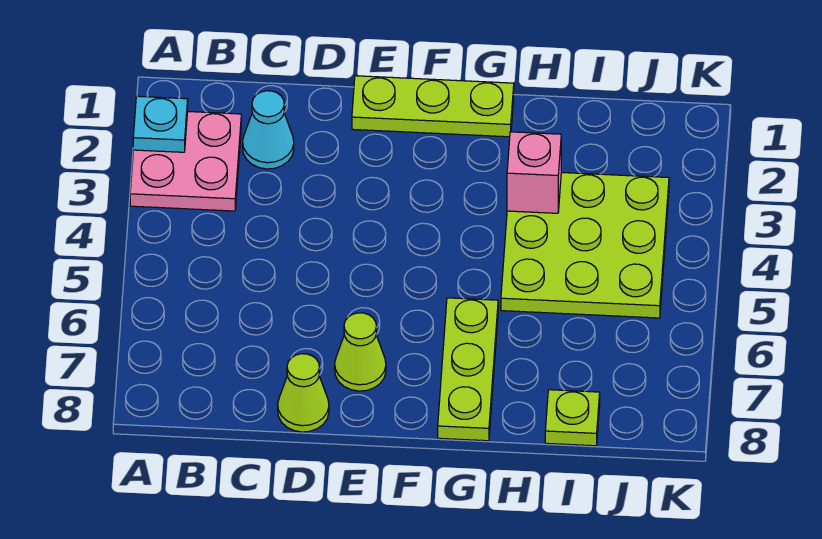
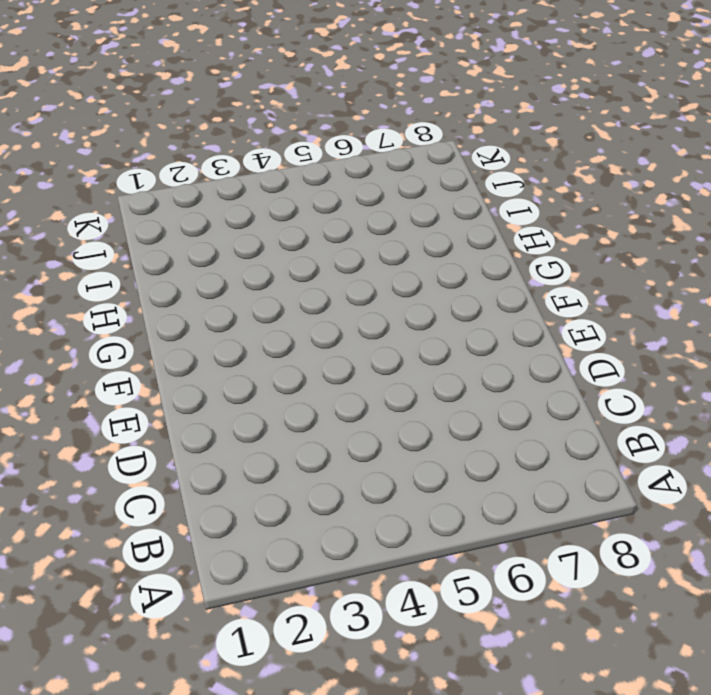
none -> pink 2x2 plate [130,112,241,211]
none -> cyan 1x1 cone [243,91,294,169]

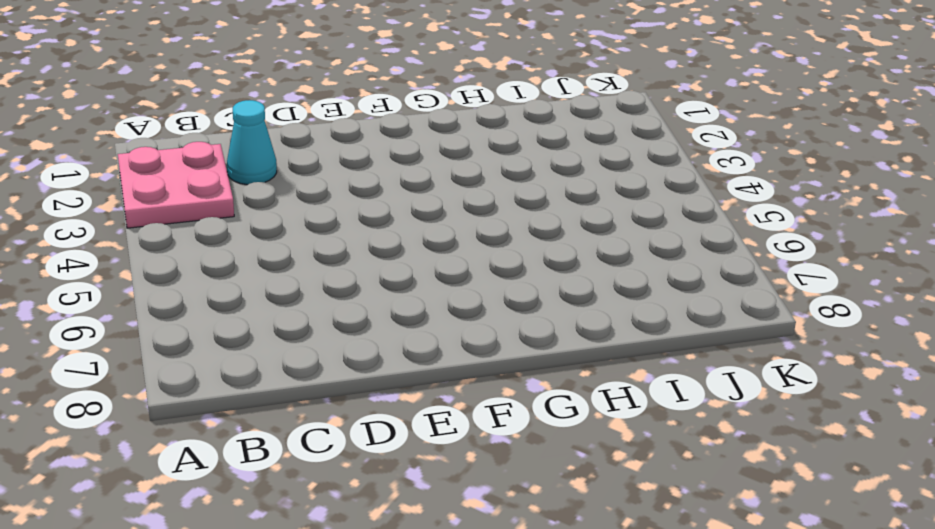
none -> lime 1x1 cone [278,354,329,432]
none -> lime 1x3 plate [352,76,514,137]

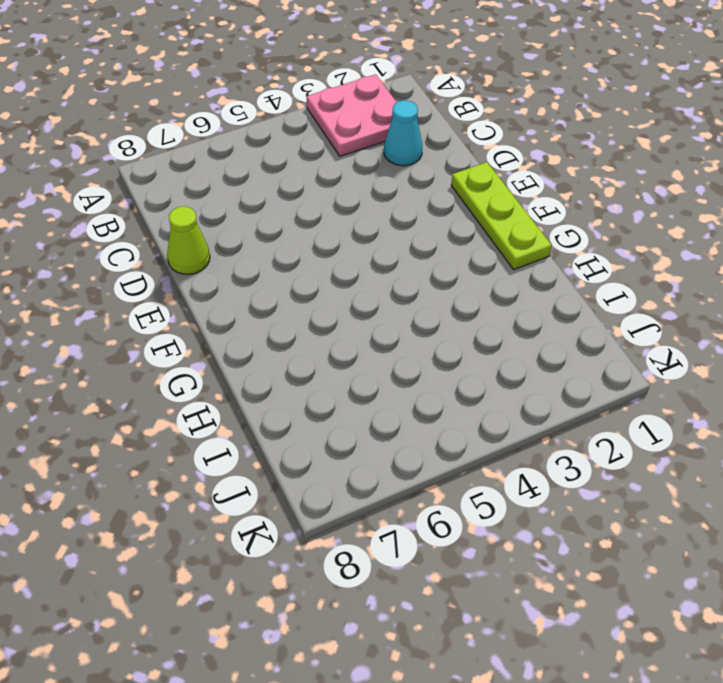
none -> lime 1x1 cone [335,313,386,391]
none -> lime 1x3 plate [438,298,498,441]

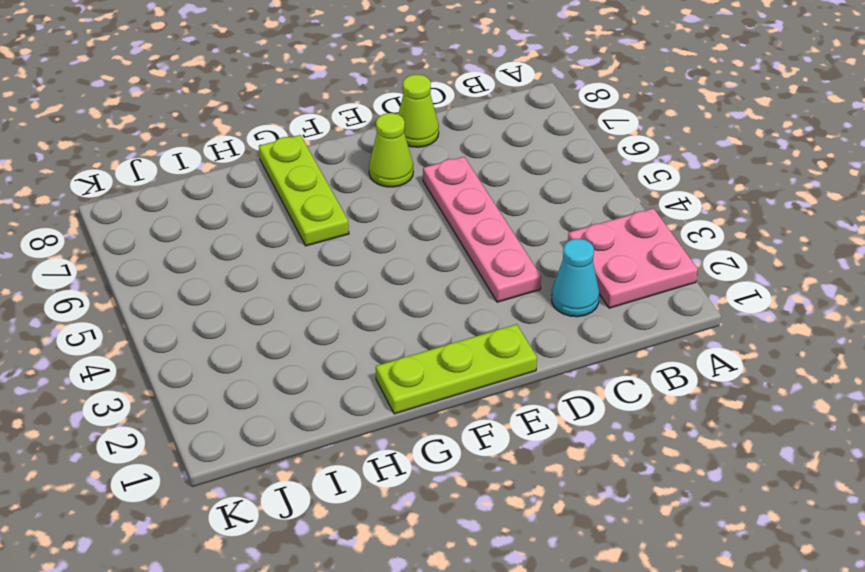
pink 1x4 plate [423,157,541,302] -> none
none -> lime 3x3 plate [501,173,669,318]
none -> lime 1x1 plate [545,390,600,446]

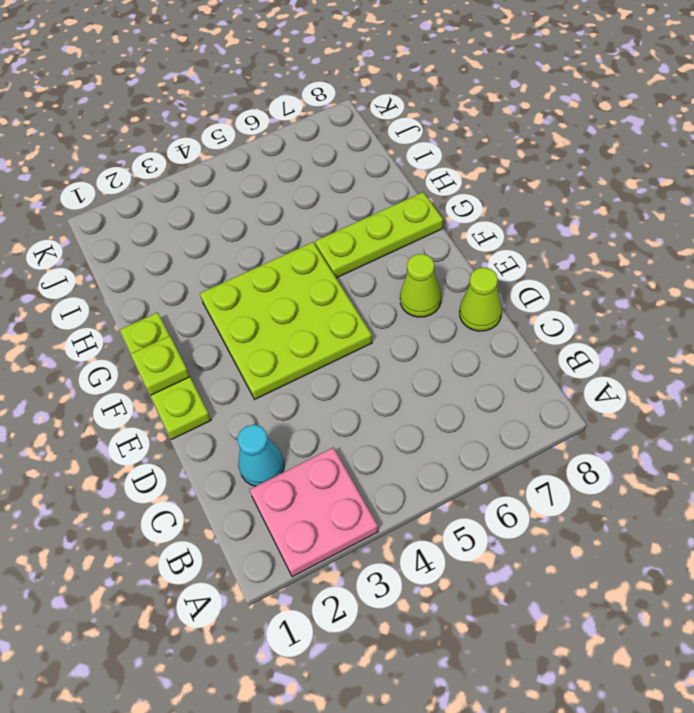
lime 3x3 plate [200,242,372,399] -> lime 3x3 plate moved to [501,173,669,318]
lime 1x1 plate [130,336,190,395] -> lime 1x1 plate moved to [545,390,600,446]
none -> cyan 1x1 plate [133,96,188,152]
none -> pink 1x1 brick [507,132,561,213]

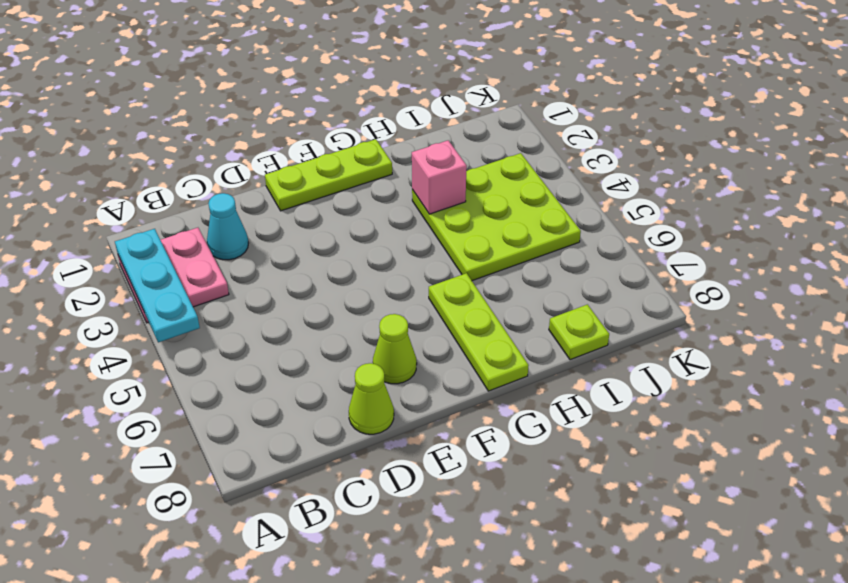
cyan 1x3 plate [115,229,200,342] -> cyan 1x1 plate [133,96,188,152]

